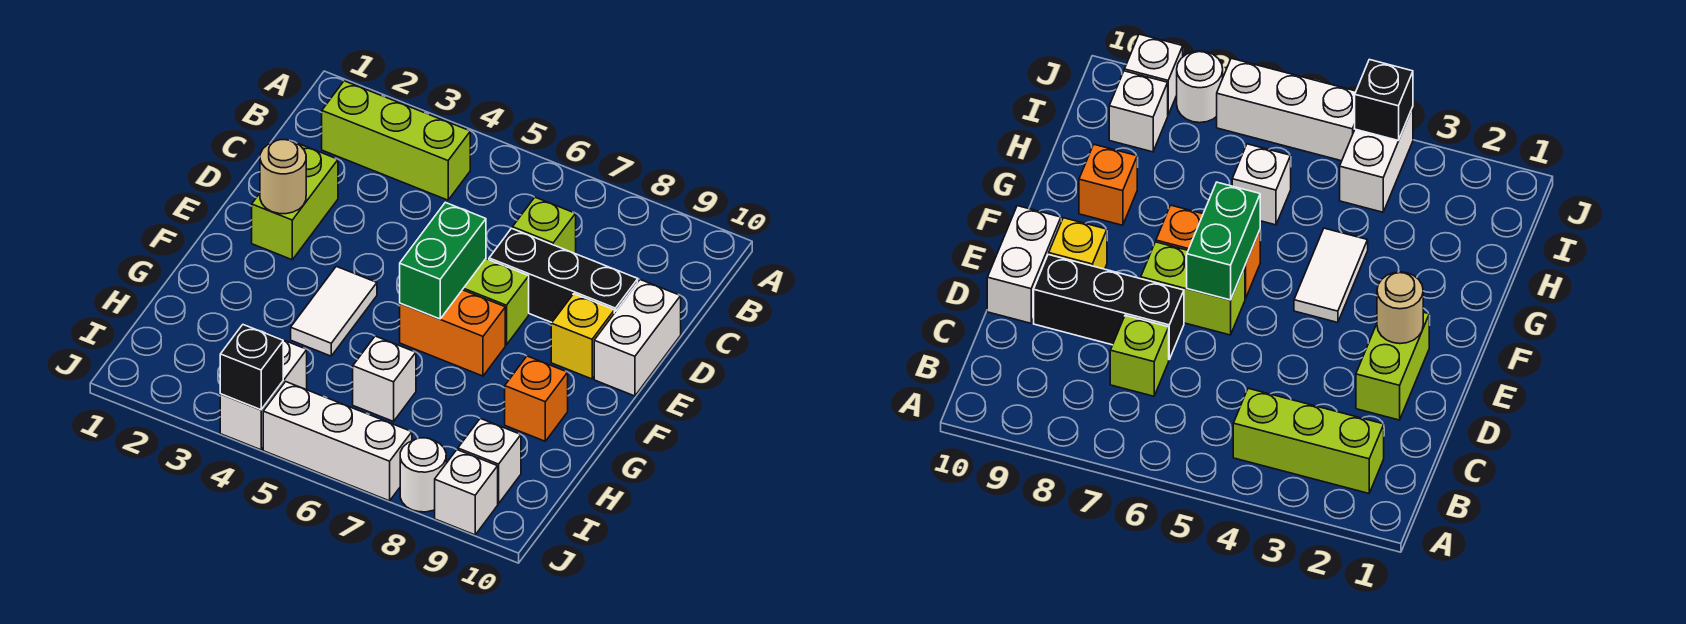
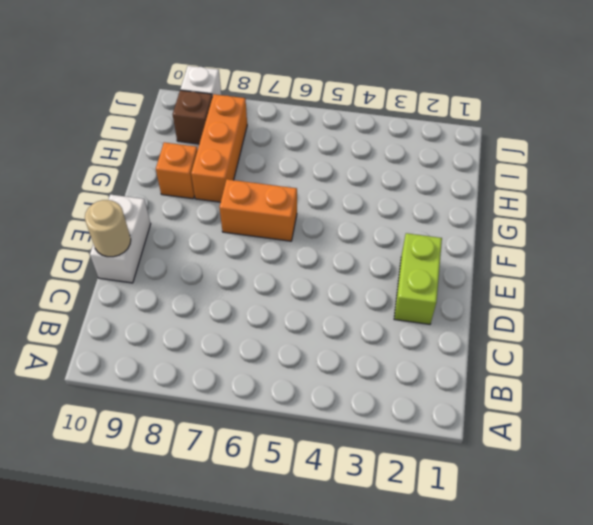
tan 1x1 round brick [85,200,131,257] -> tan 1x1 round brick moved to [260,140,306,214]
orange 1x3 brick [191,94,247,202] -> none
brown 1x1 brick [173,90,212,144] -> white 1x1 brick [458,418,521,504]
none -> lime 1x3 brick [322,81,470,200]
none -> lime 1x1 brick [513,197,576,253]
none -> black 1x3 brick [489,228,638,322]

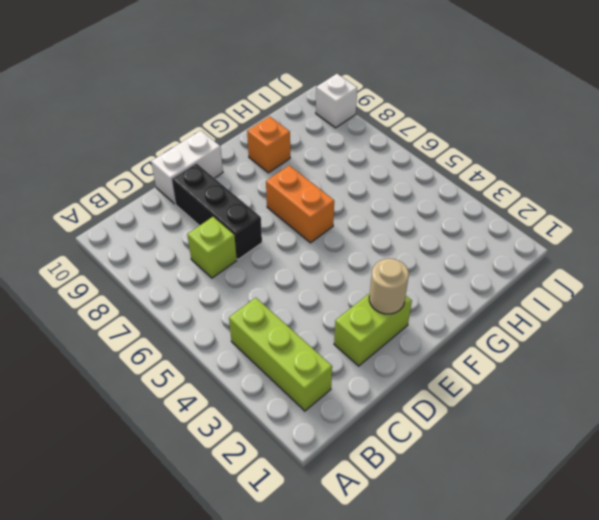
none -> lime 1x2 brick [463,259,529,345]
none -> yellow 1x1 brick [551,294,614,379]
none -> white 1x2 tile [291,266,377,356]

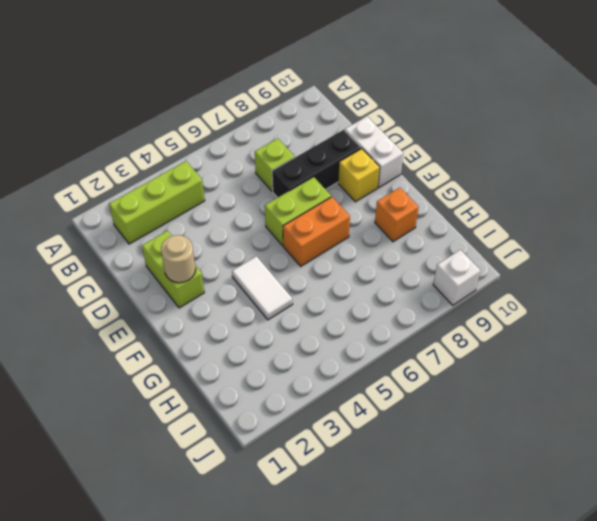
none -> white 1x1 brick [353,336,416,421]
none -> white 1x2 brick [220,333,307,450]
none -> white 1x1 brick [458,418,521,504]

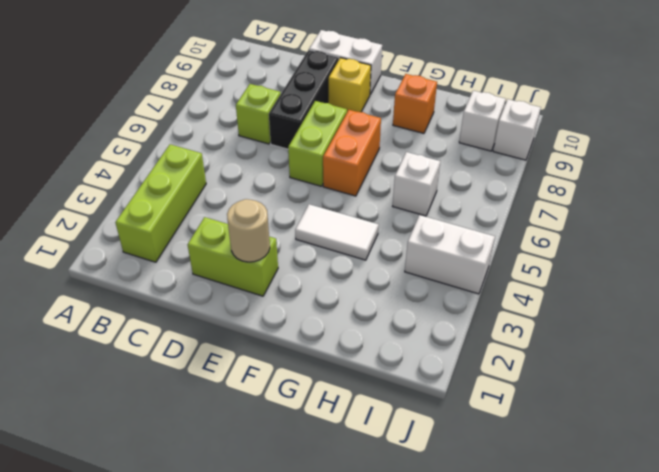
none -> white 1x3 brick [263,382,412,501]
none -> white 1x1 round brick [400,438,446,512]
none -> green 1x2 brick [400,202,486,319]

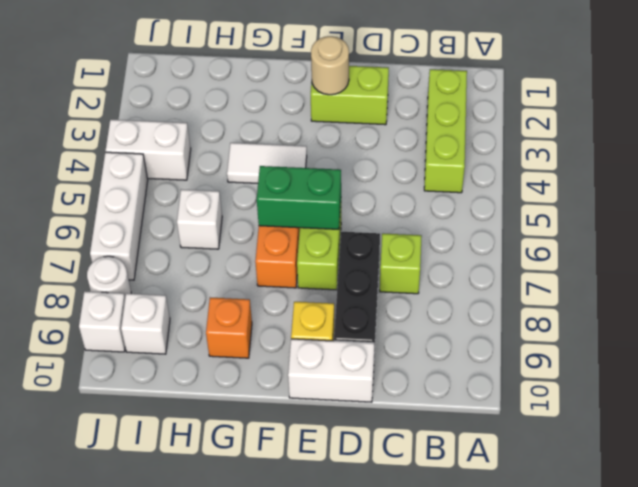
none -> black 1x1 brick [220,325,283,410]

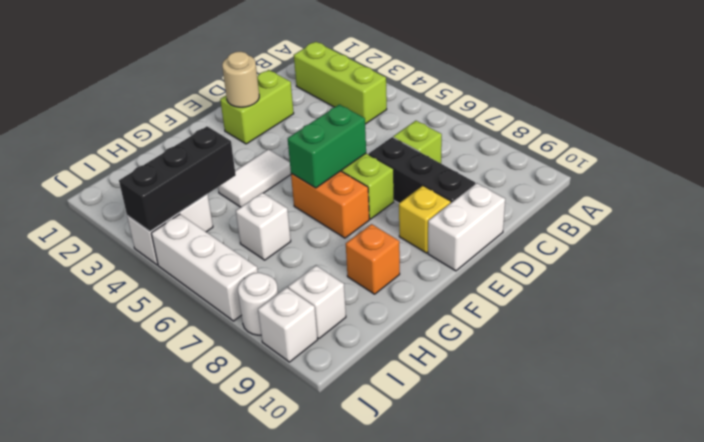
black 1x3 brick [119,126,236,231] -> black 1x1 brick [220,325,283,410]

